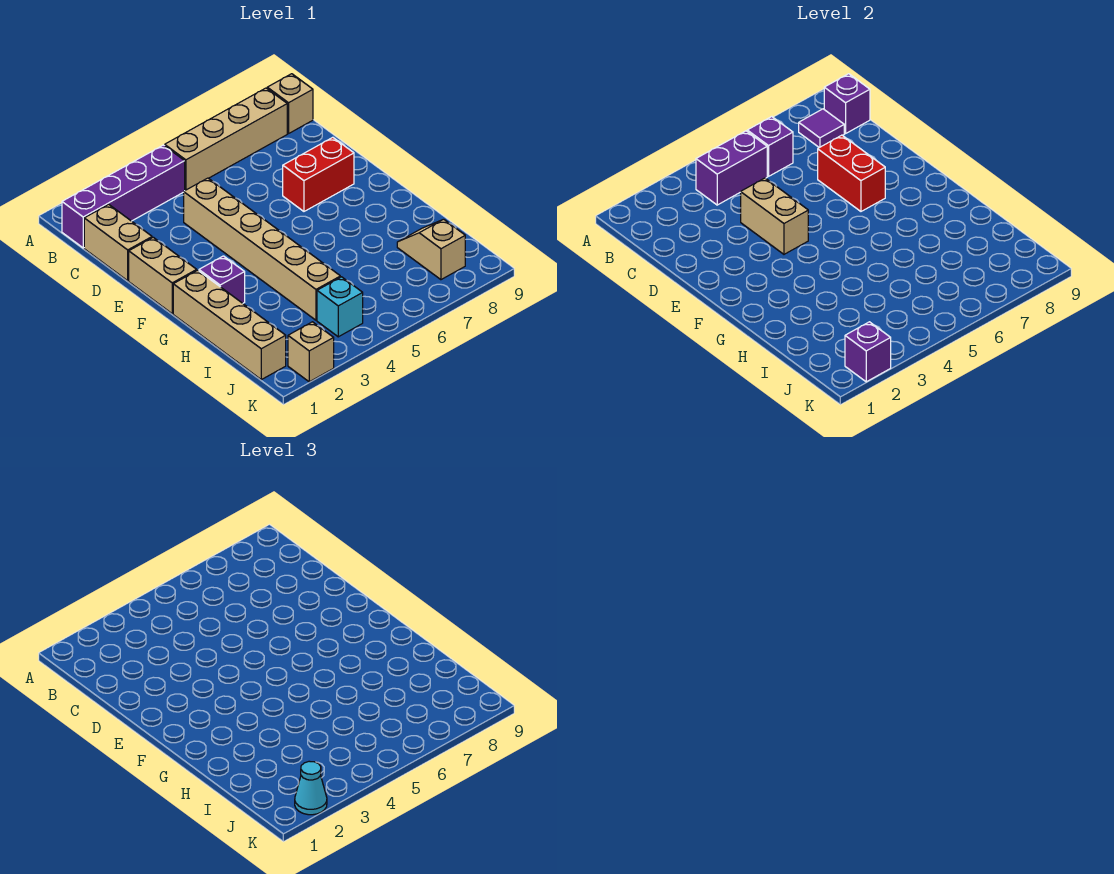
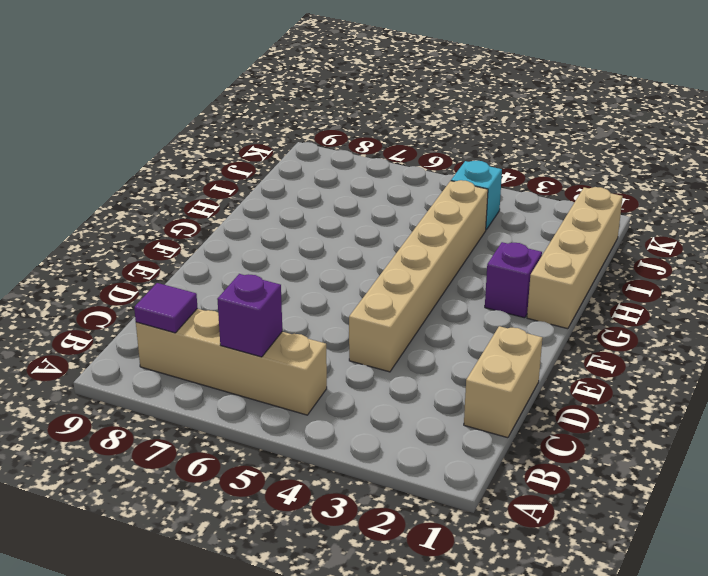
none -> purple 1x4 brick [62,145,185,248]
none -> tan 1x1 brick [267,74,313,134]
none -> tan 1x2 brick [129,237,197,314]

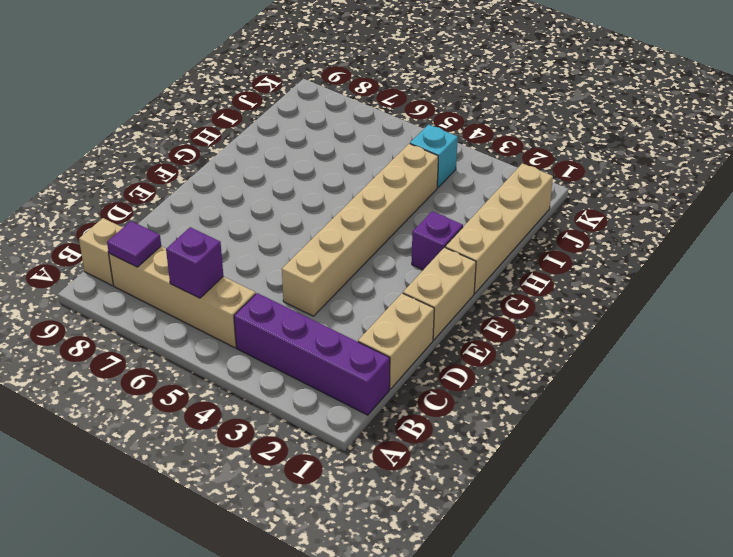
none -> red 1x2 brick [283,137,354,211]
none -> tan 1x2 slope [397,219,465,280]
none -> tan 1x1 brick [288,322,334,382]

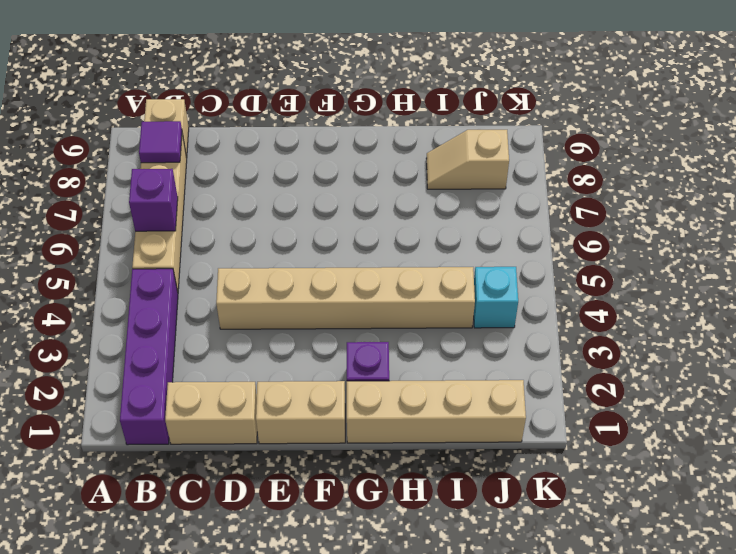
none -> red 1x2 brick [283,137,354,211]
none -> tan 1x1 brick [288,322,334,382]
none -> purple 1x2 brick [696,131,767,205]

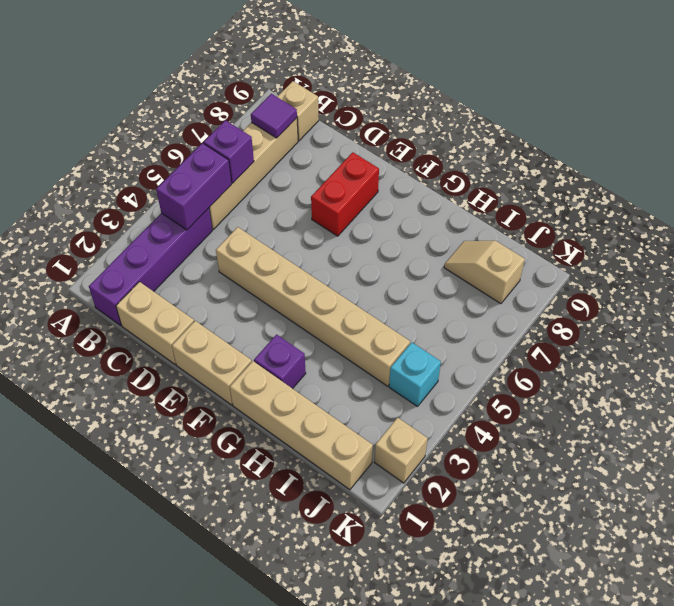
none -> purple 1x1 brick [824,74,870,134]
none -> tan 1x2 brick [741,178,808,254]
none -> red 1x2 brick [818,135,885,211]

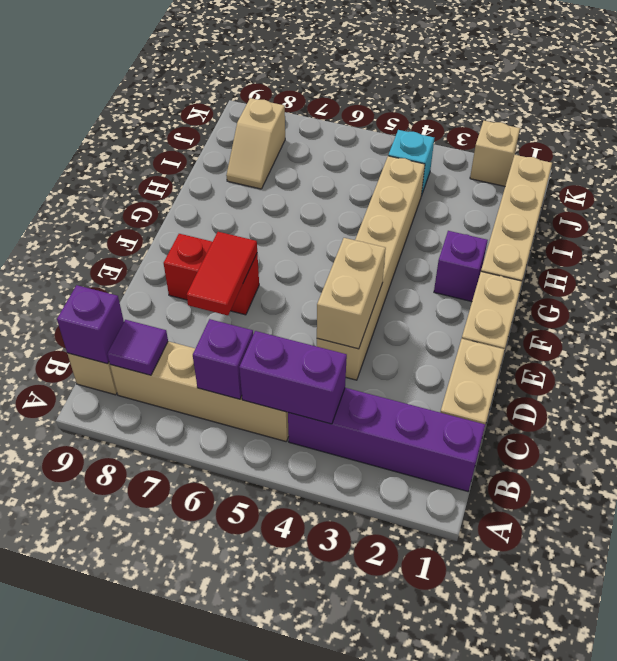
red 1x2 tile [187,232,257,315] -> red 1x2 brick [818,135,885,211]
none -> purple 1x1 brick [845,322,891,382]
none -> cyan 1x1 cone [295,761,327,815]

